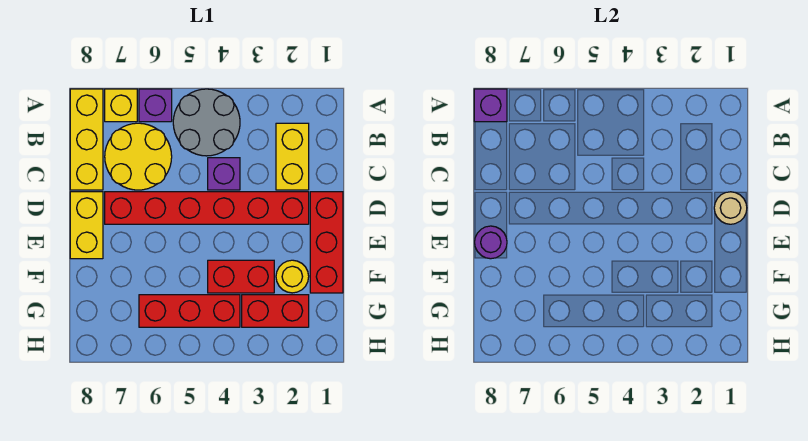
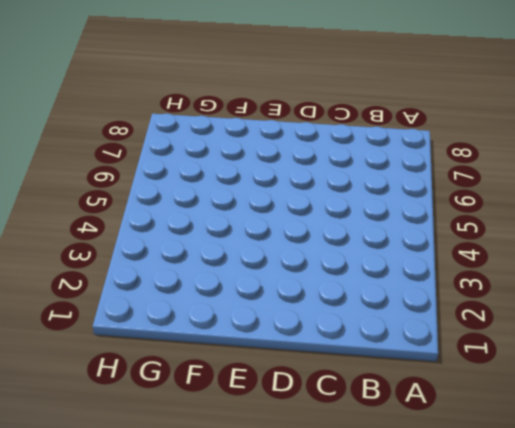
none -> grey 2x2 round brick [173,89,240,156]
none -> purple 1x1 brick [139,89,172,122]
none -> yellow 1x1 brick [105,89,137,122]

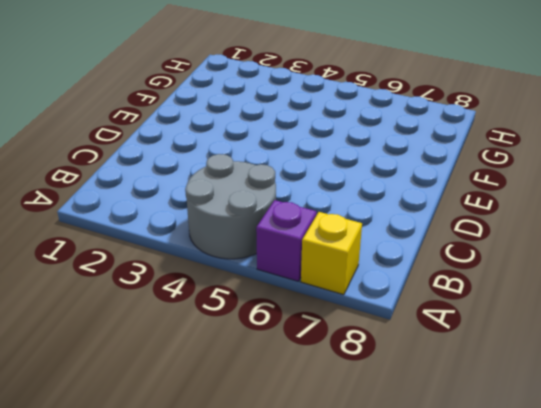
none -> yellow 1x3 brick [70,89,103,190]
none -> yellow 1x2 brick [276,123,309,190]
none -> yellow 2x2 round brick [105,123,172,190]

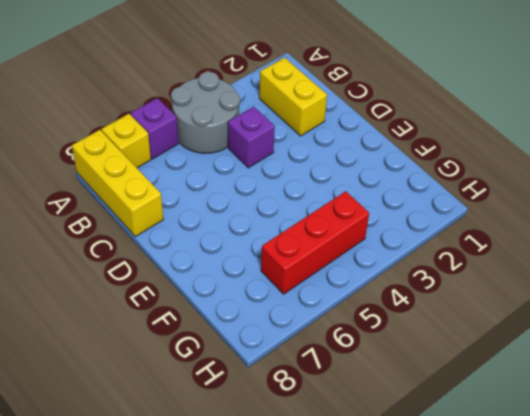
none -> yellow 2x2 round brick [105,123,172,190]
none -> red 1x3 brick [310,192,343,293]
none -> red 1x6 brick [105,192,309,224]

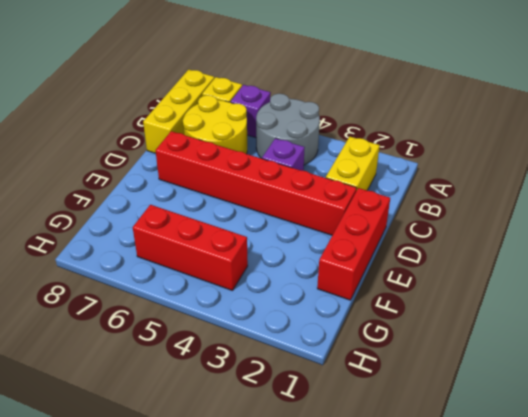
none -> yellow 1x2 brick [70,192,103,259]
none -> yellow 1x1 round brick [276,260,309,293]
none -> red 1x2 brick [208,260,274,293]

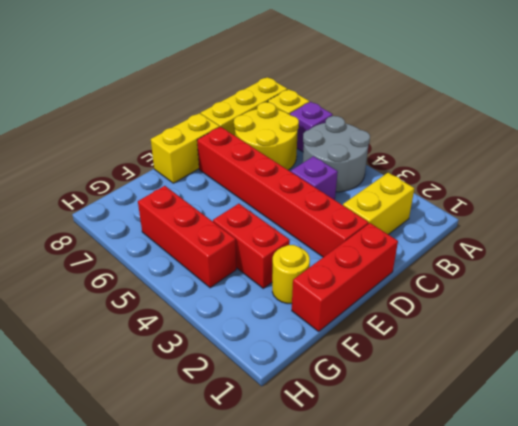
none -> red 1x2 brick [242,295,309,327]
none -> purple 1x1 brick [474,89,507,122]
none -> tan 1x1 round brick [714,192,747,224]

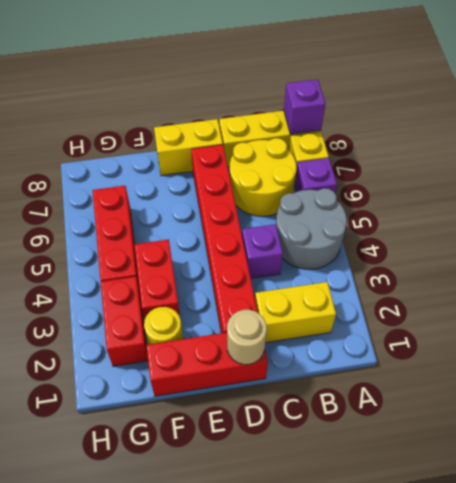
none -> purple 1x1 round brick [475,226,507,259]

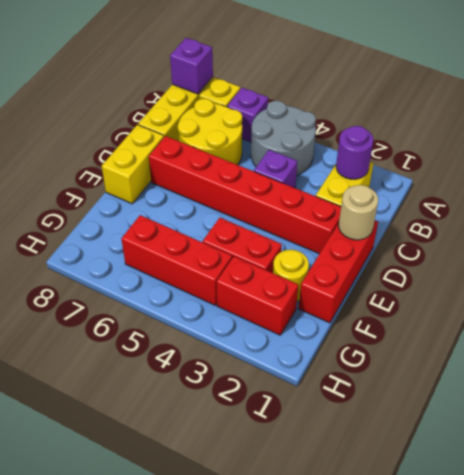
purple 1x1 round brick [336,126,373,179] -> purple 1x1 round brick moved to [475,226,507,259]

